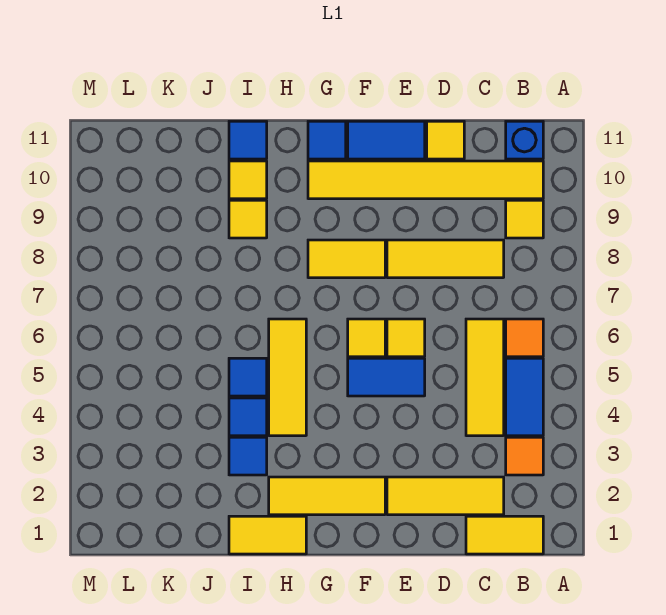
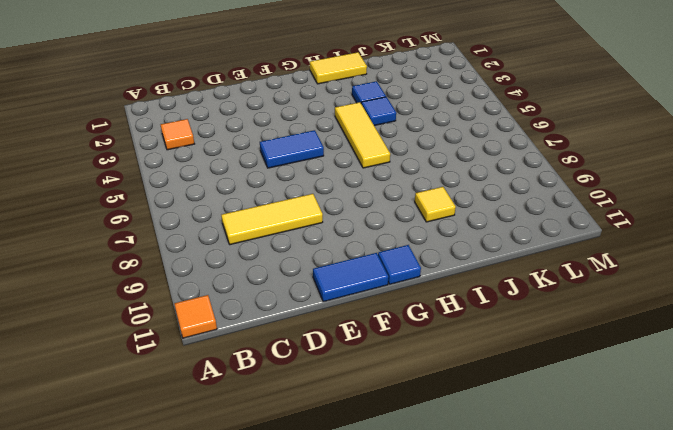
orange 1x1 tile [174,295,217,338] -> orange 1x1 tile moved to [506,319,543,357]
none -> yellow 1x2 tile [466,516,543,554]
none -> blue 1x2 tile [506,358,543,436]
none -> yellow 1x1 tile [506,200,543,238]

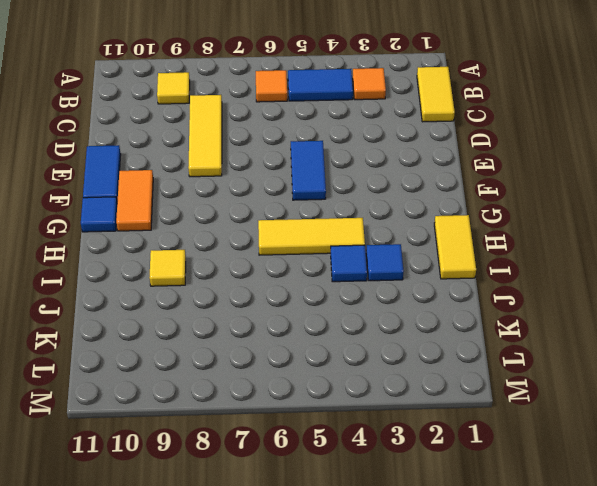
orange 1x2 tile [116,170,153,231] -> yellow 1x6 tile [308,161,543,199]
none -> blue 1x1 brick [506,121,543,159]
none -> yellow 1x3 tile [387,477,504,515]
none -> yellow 1x3 tile [466,319,504,436]

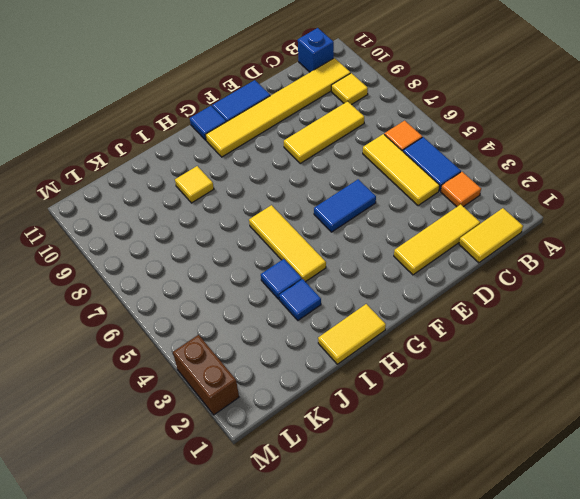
brown 1x2 brick [173,335,239,415] -> none
none -> yellow 1x1 tile [427,121,464,159]
none -> yellow 1x1 tile [387,319,425,357]
none -> yellow 1x3 tile [269,477,385,515]

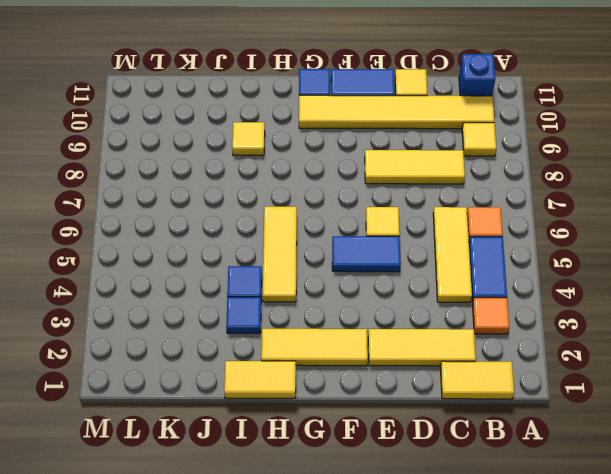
none -> yellow 1x1 tile [348,319,385,357]
none -> yellow 1x2 tile [308,240,385,278]
none -> blue 1x1 tile [229,358,267,396]

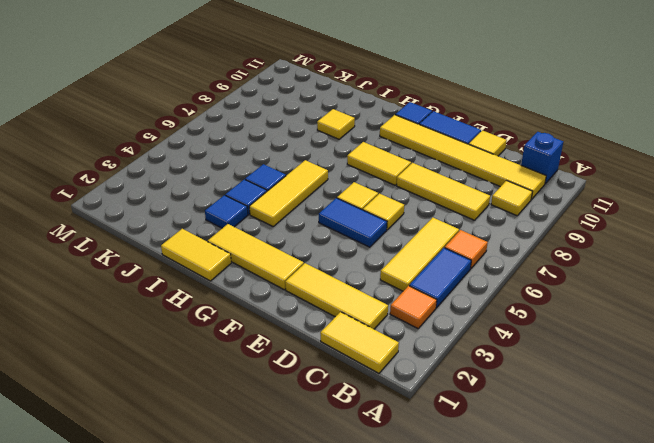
none -> yellow 1x1 tile [229,161,267,199]
none -> blue 1x1 tile [229,121,267,159]

